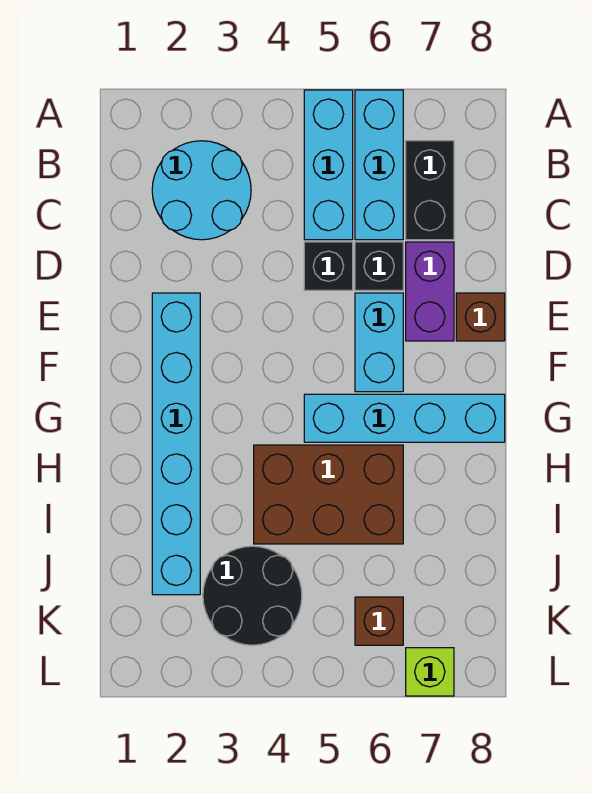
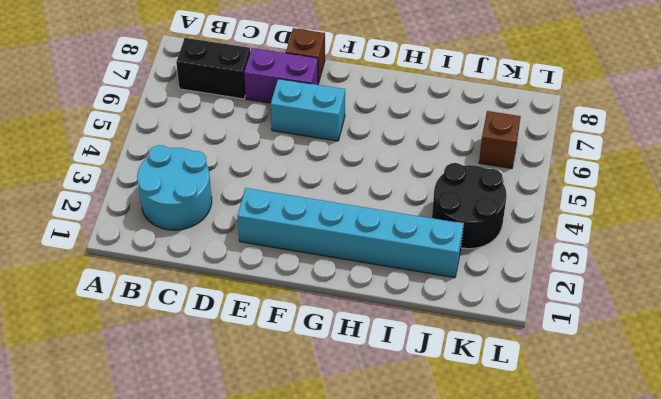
none -> cyan 1x3 brick [304,90,353,240]
none -> cyan 1x3 brick [355,90,403,240]
none -> black 1x1 brick [304,242,353,290]

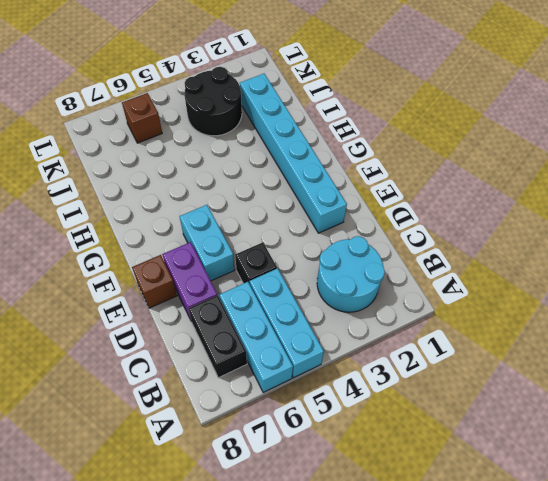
none -> black 1x1 brick [355,242,403,290]
none -> cyan 1x4 brick [304,394,505,442]
none -> brown 2x3 brick [254,445,403,544]

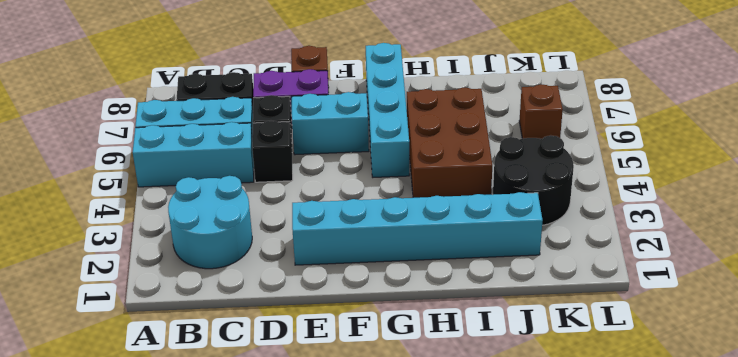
none -> lime 1x1 brick [406,648,454,696]

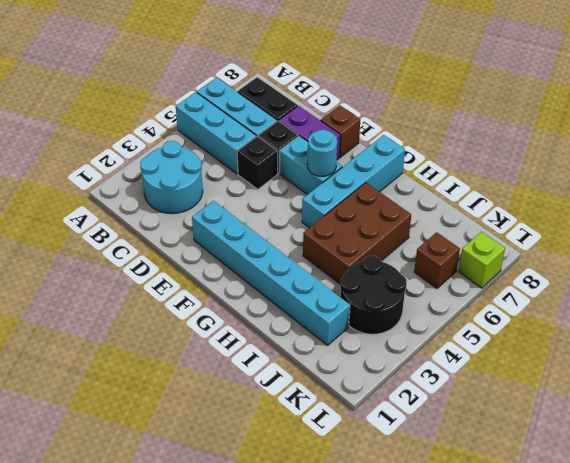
cyan 1x1 round brick [307,130,337,176] -> none

